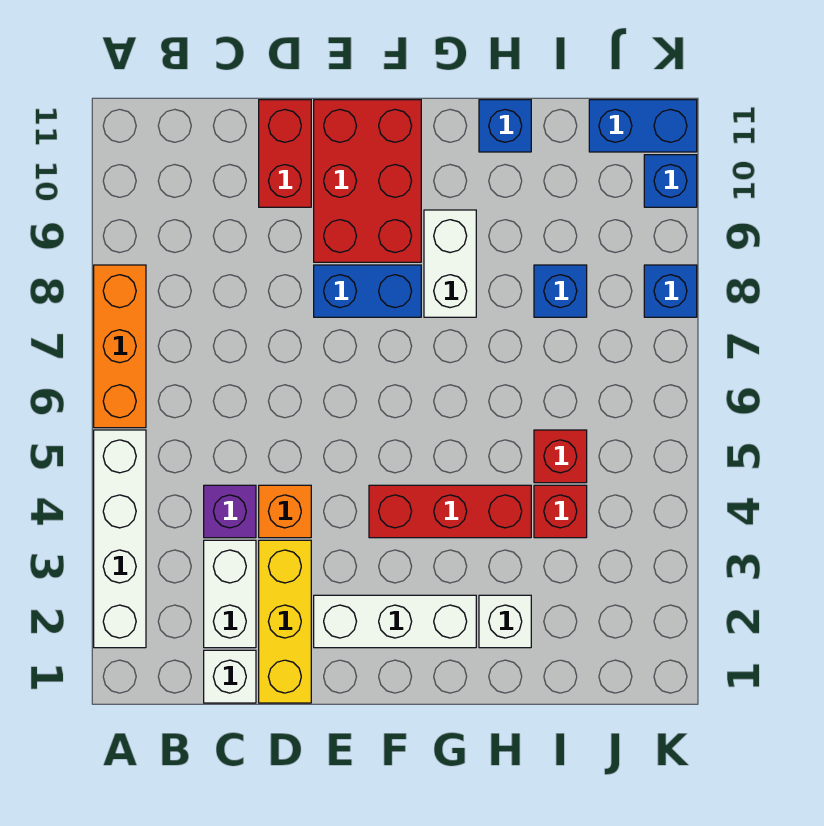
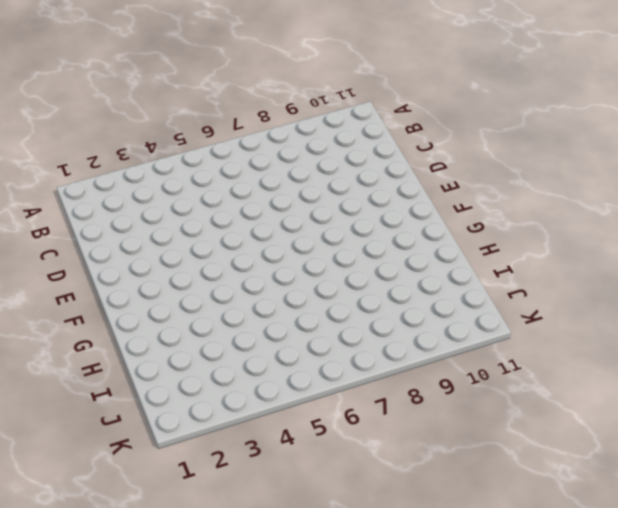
none -> white 1x4 brick [94,430,146,648]
none -> orange 1x3 brick [94,265,146,428]
none -> white 1x1 brick [204,650,256,703]

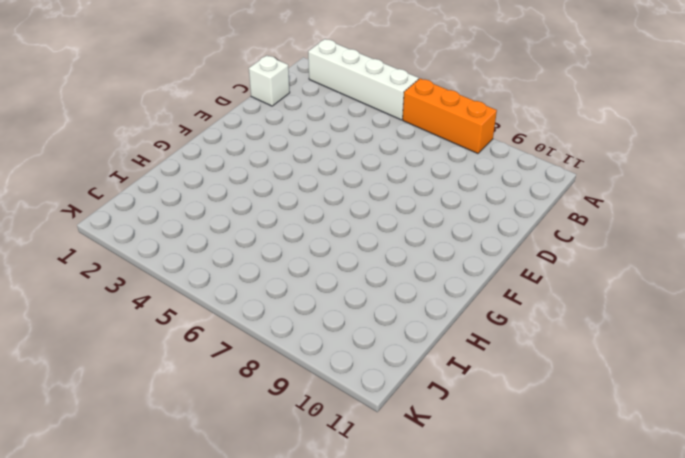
none -> white 1x2 brick [204,540,256,648]
none -> purple 1x1 brick [204,485,256,538]
none -> yellow 1x3 brick [259,540,311,703]

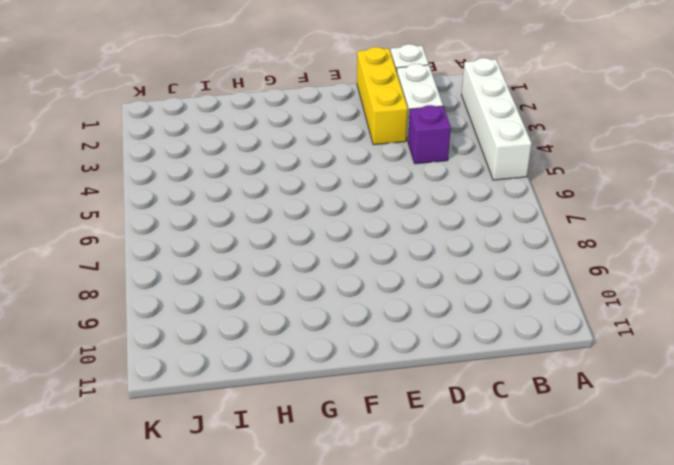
none -> orange 1x3 brick [94,265,146,428]
none -> orange 1x1 brick [259,485,311,538]
none -> red 1x2 brick [259,100,311,207]

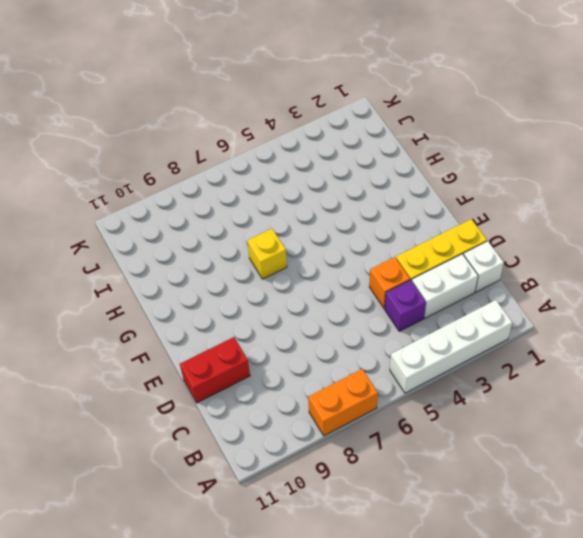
orange 1x2 brick [308,369,378,436] -> orange 1x3 brick [94,265,146,428]
yellow 1x1 brick [247,229,287,279] -> none
none -> white 1x3 brick [314,595,476,648]
none -> blue 1x2 brick [314,265,421,317]
none -> red 2x3 brick [314,100,421,262]

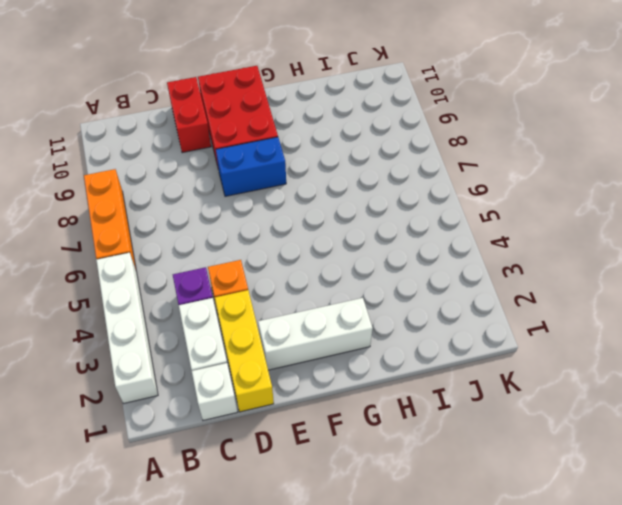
none -> red 1x3 brick [369,485,531,538]
none -> white 1x2 brick [424,210,476,317]
none -> white 1x1 brick [479,595,531,648]

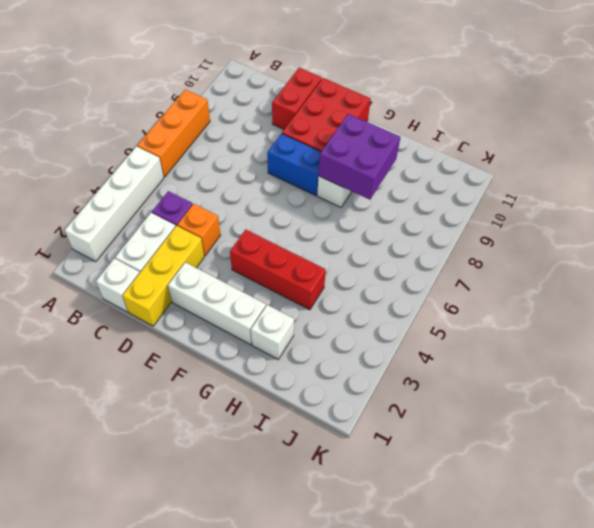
purple 2x2 brick [319,114,400,200] -> none
none -> blue 1x1 brick [479,100,531,152]
none -> red 1x1 brick [534,485,587,538]
none -> red 1x1 brick [534,430,587,483]

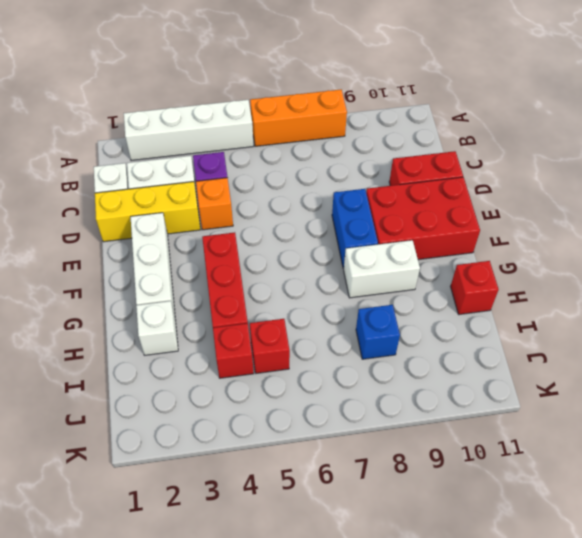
red 1x1 brick [451,261,499,315] -> blue 1x1 brick [479,100,531,152]
none -> blue 1x2 brick [589,100,697,152]
none -> blue 1x1 brick [644,265,697,317]
none -> blue 1x1 brick [644,155,697,207]

